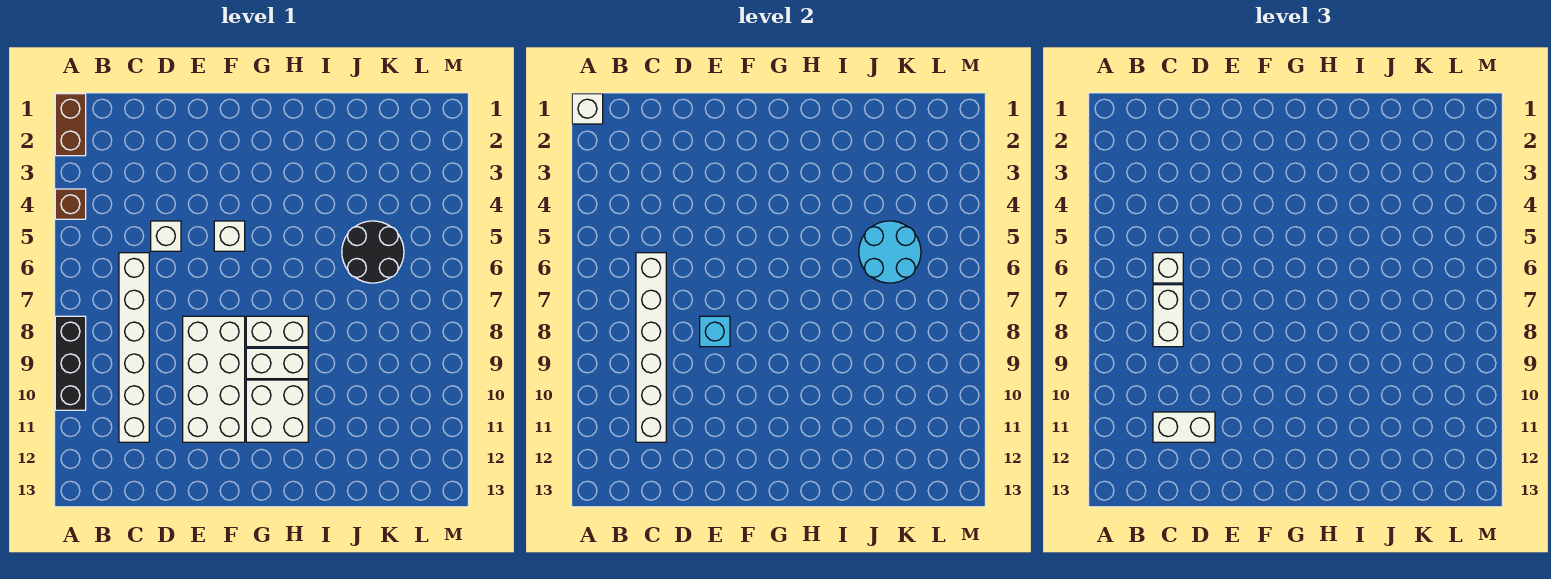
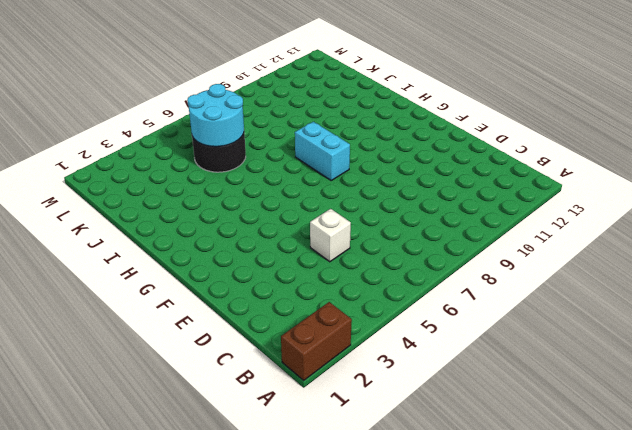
cyan 1x2 brick [295,122,350,180] -> white 1x2 brick [246,316,308,347]
none -> brown 1x1 brick [55,189,86,219]
none -> black 1x3 brick [55,316,86,410]
none -> white 1x6 brick [119,253,149,442]

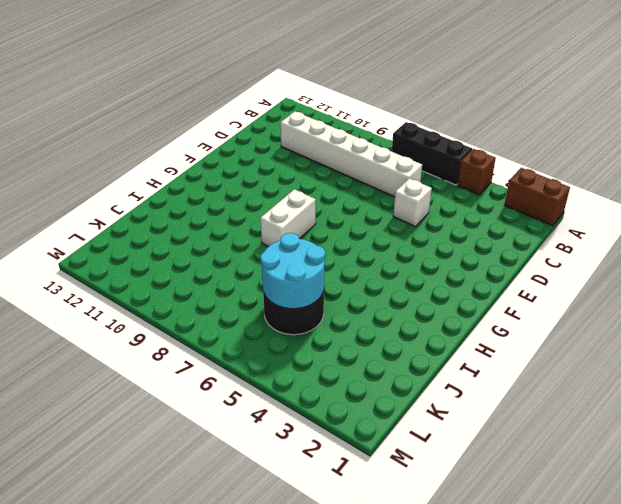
black 1x3 brick [392,122,472,185] -> black 1x3 brick moved to [55,316,86,410]
none -> white 2x4 brick [183,316,245,442]
none -> white 1x1 brick [214,221,245,251]
none -> white 1x2 brick [246,348,308,379]

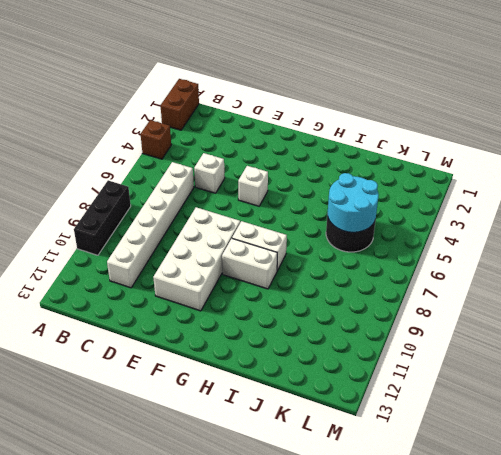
none -> white 2x2 brick [246,380,308,442]
none -> white 1x1 brick [572,94,603,124]
none -> white 1x6 brick [636,253,666,442]

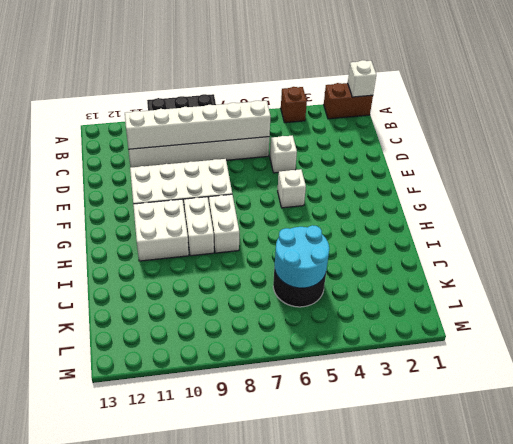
none -> cyan 1x1 brick [700,316,730,347]
none -> white 1x1 brick [1153,253,1183,283]
none -> white 1x2 brick [1153,285,1183,347]

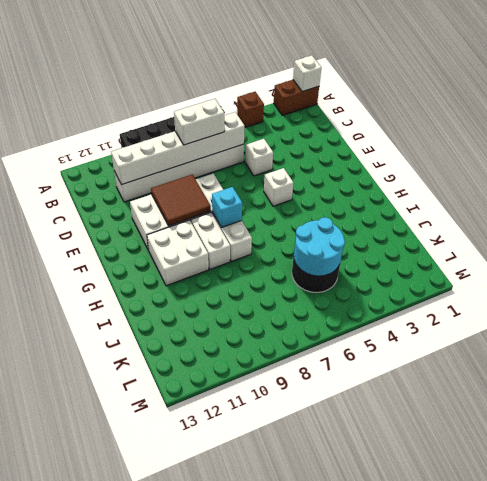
brown 2x2 tile [151,174,211,226] -> none
cyan 1x1 brick [212,187,242,228] -> cyan 1x1 brick moved to [700,316,730,347]
none -> white 1x1 brick [1153,253,1183,283]
none -> white 1x2 brick [1153,412,1215,442]

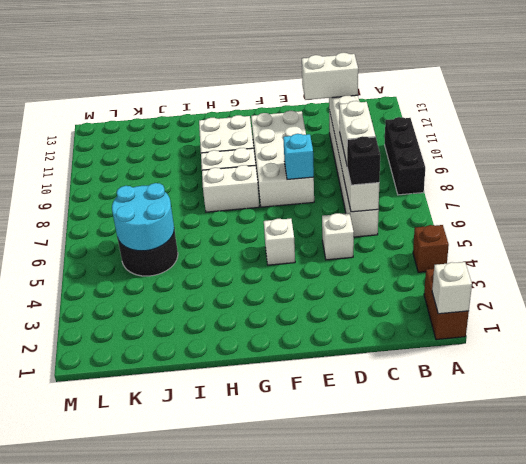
black 1x1 brick [347,136,380,185] -> white 1x1 brick [1153,253,1183,283]

